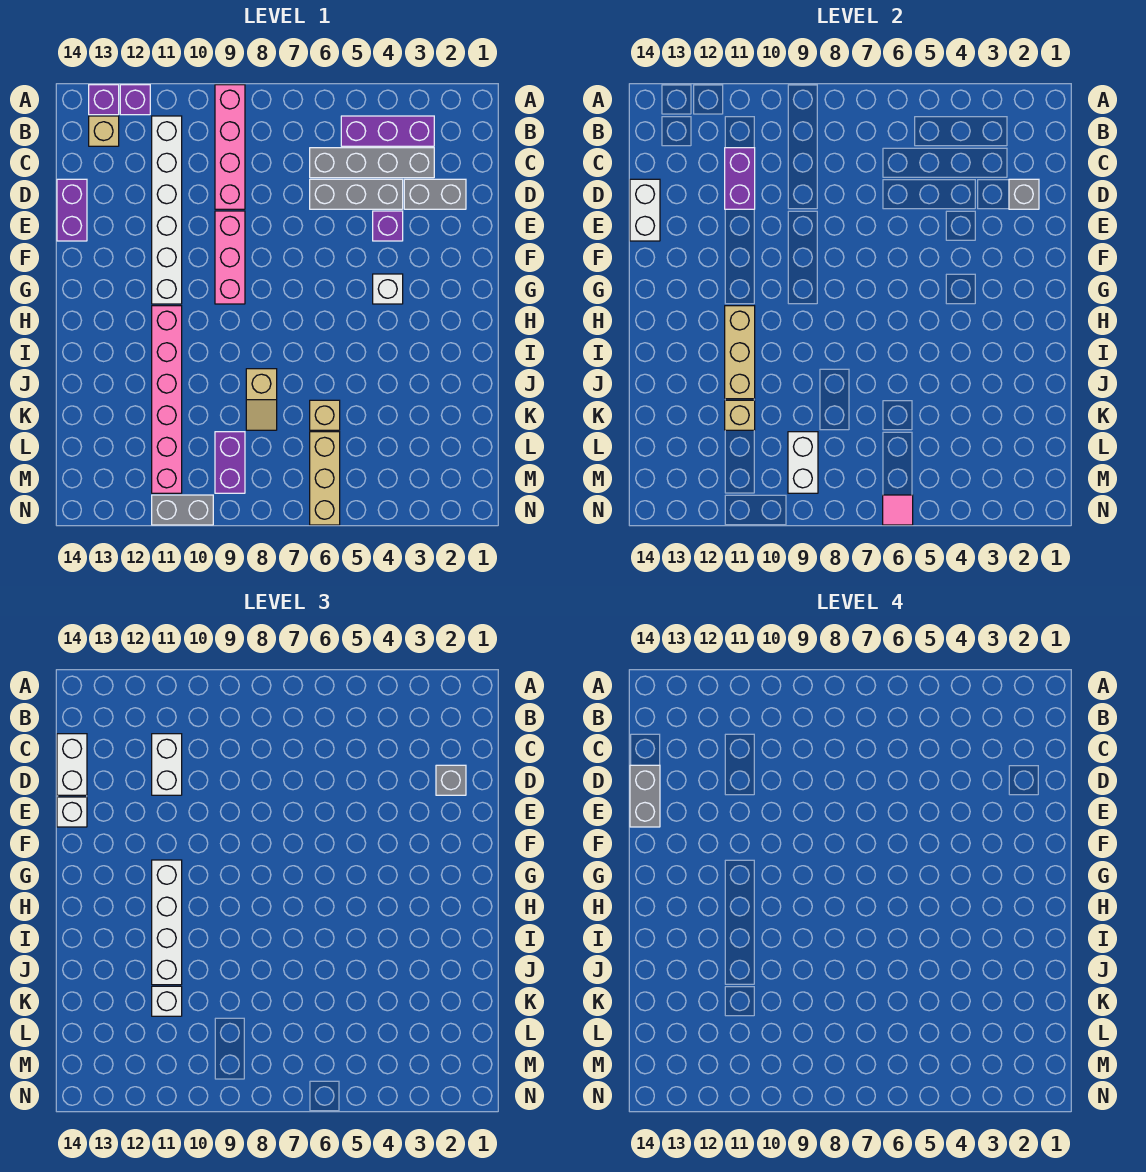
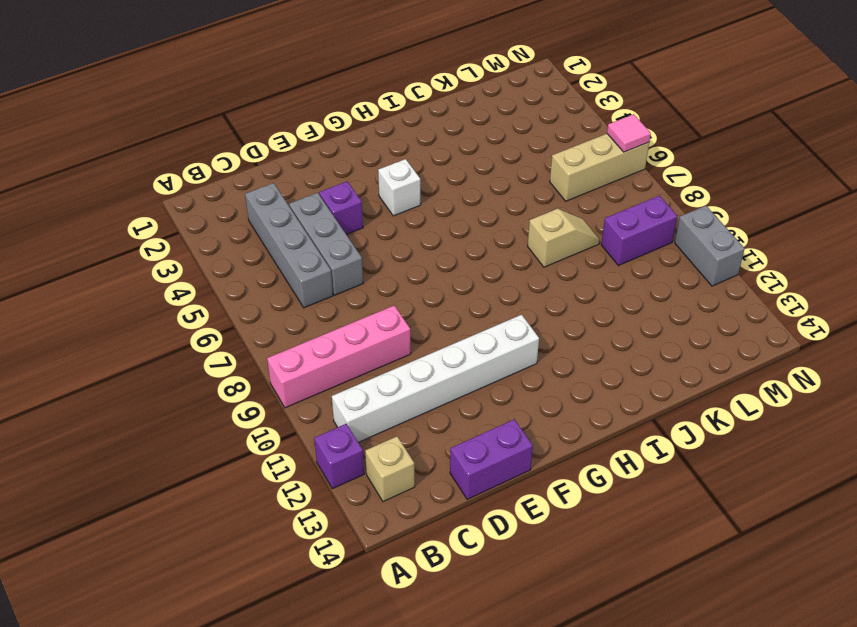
none -> purple 1x1 brick [89,85,119,115]
none -> purple 1x3 brick [341,116,434,146]
none -> grey 1x2 brick [404,179,466,209]
none -> pink 1x3 brick [215,211,245,304]

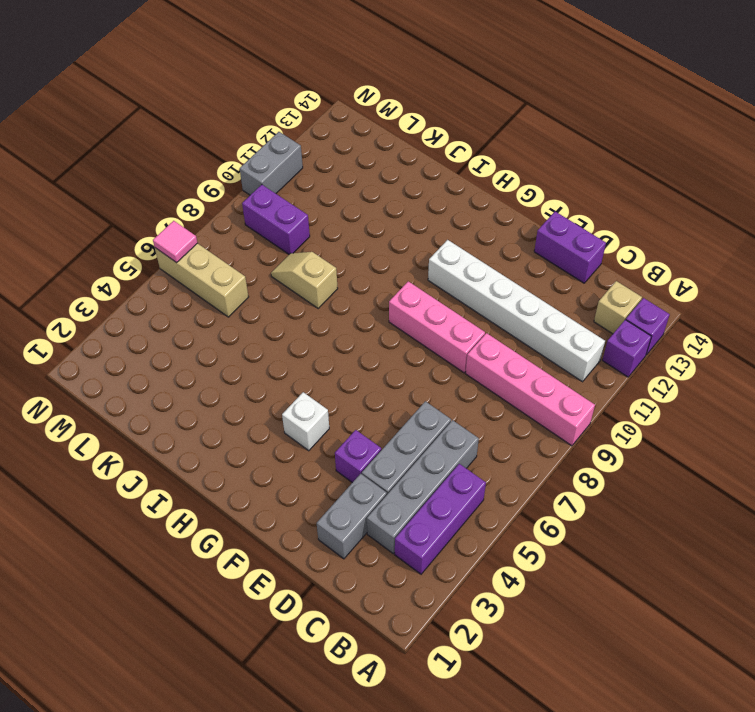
none -> pink 1x6 brick [152,306,182,493]
none -> tan 1x1 brick [310,400,340,430]
none -> purple 1x2 brick [725,148,755,209]
none -> grey 1x1 brick [1009,179,1039,209]

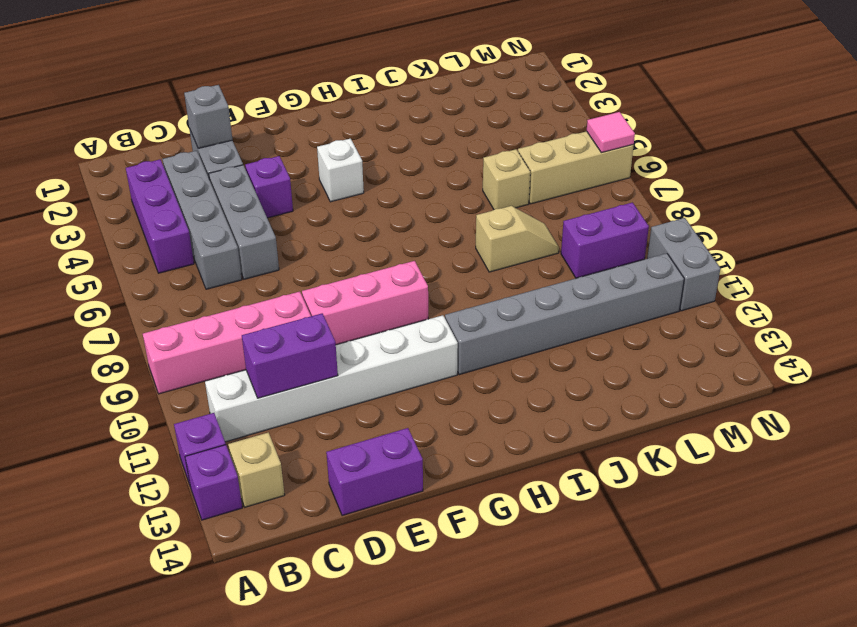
grey 1x6 brick [445,253,684,375] -> pink 1x6 brick [152,306,182,493]
none -> white 1x2 brick [630,179,660,241]
none -> tan 1x3 brick [725,306,755,399]
none -> tan 1x1 brick [725,400,755,430]
none -> white 1x2 brick [788,432,818,493]

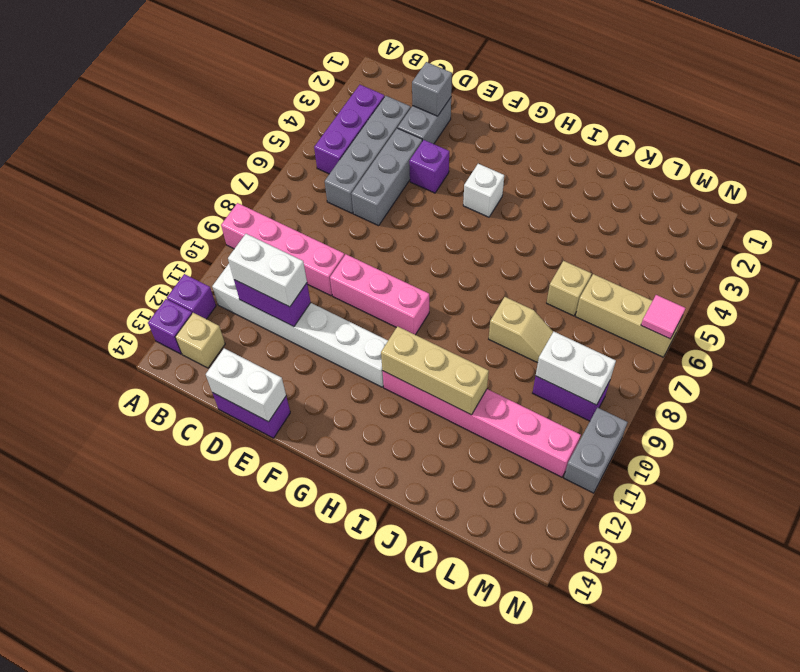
none -> tan 1x1 brick [725,400,755,430]
none -> white 1x2 brick [57,734,87,795]
none -> grey 1x1 brick [436,765,466,795]
none -> white 1x1 brick [57,797,87,827]

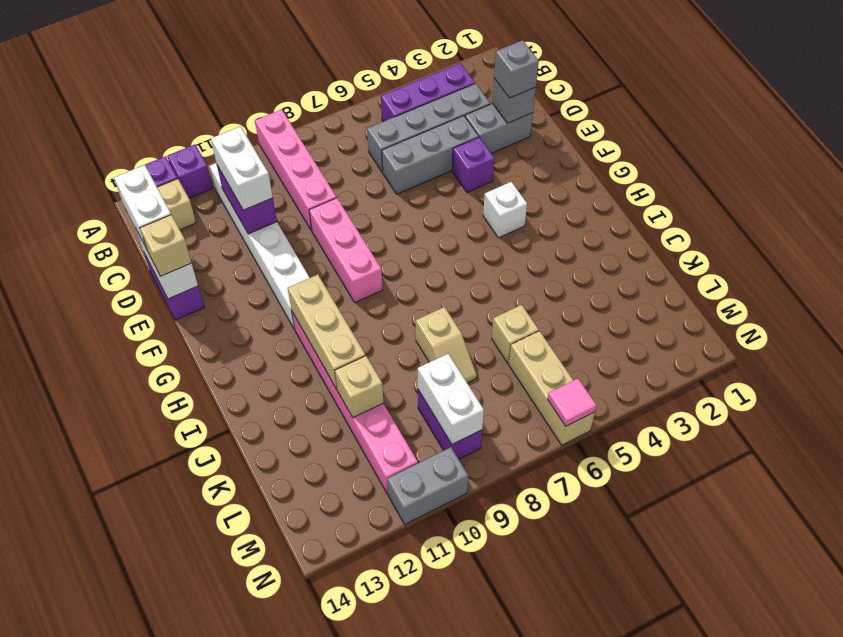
tan 1x1 brick [140,215,191,276] -> white 1x1 brick [57,797,87,827]
none -> white 1x4 brick [152,860,182,985]
none -> white 1x1 brick [152,986,182,1016]
none -> grey 1x2 brick [630,765,660,827]

